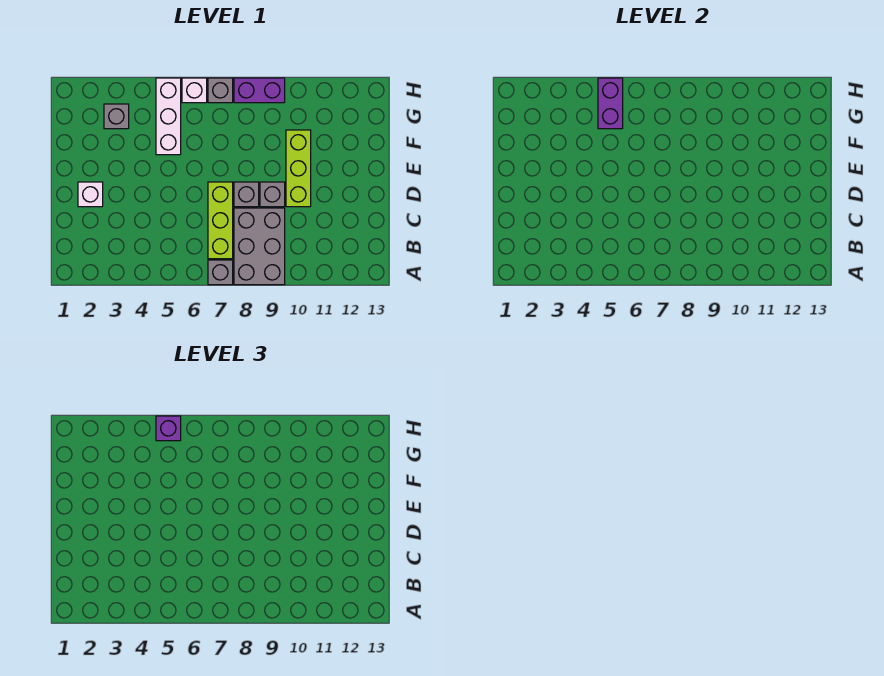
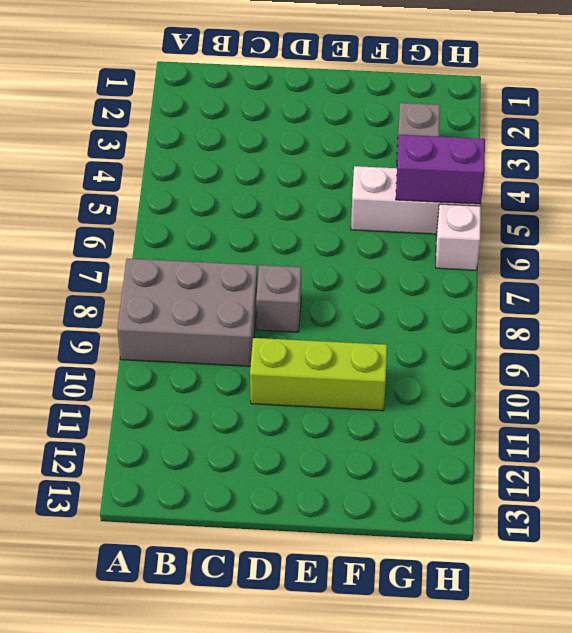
none -> grey 1x1 brick [208,260,233,285]
none -> lime 1x3 brick [208,182,233,259]
none -> white 1x1 brick [78,182,103,207]

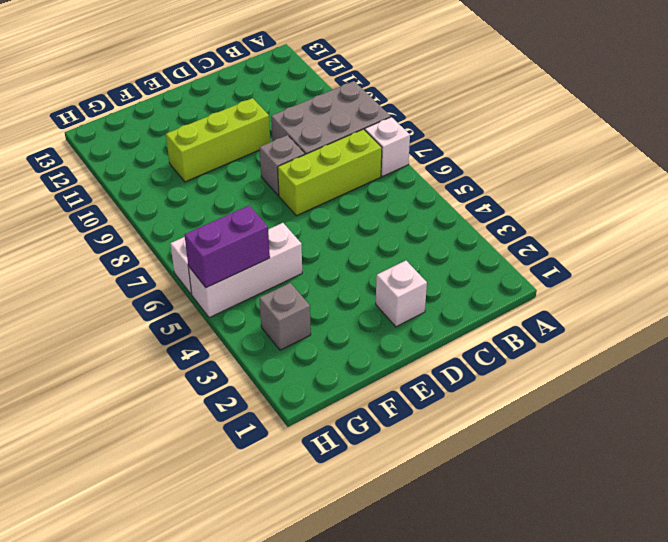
white 1x1 brick [365,117,410,176] -> grey 1x1 brick [208,260,233,285]
none -> grey 1x1 brick [260,182,285,207]
none -> grey 1x1 brick [208,78,233,103]
none -> purple 1x2 brick [234,78,285,103]

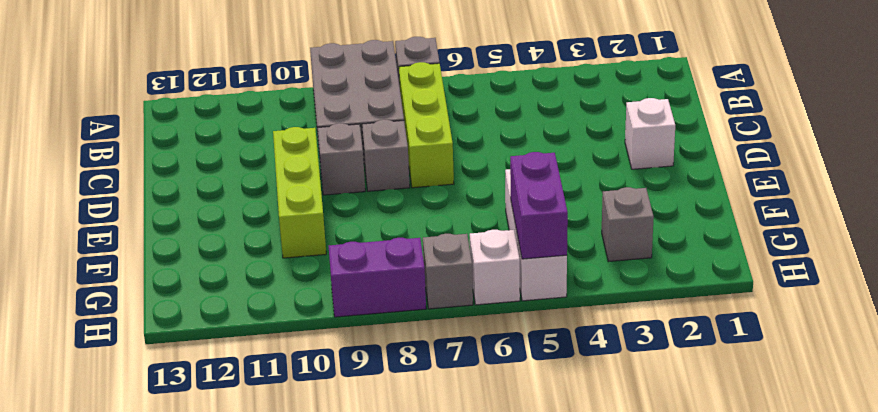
none -> purple 1x1 brick [156,416,181,441]

